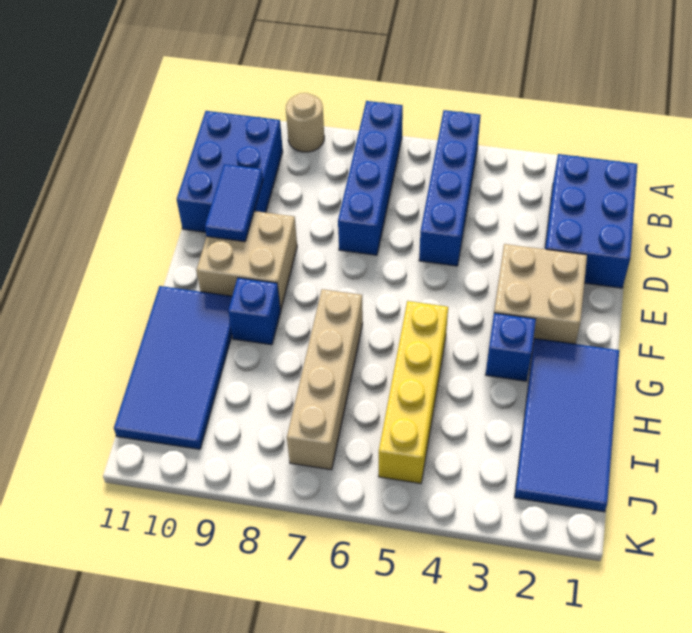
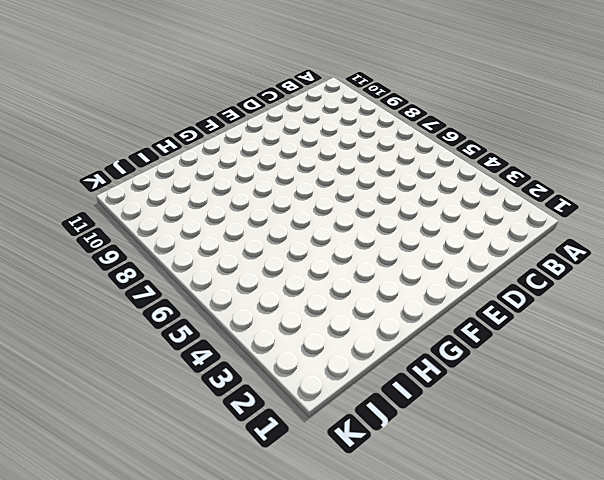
none -> blue 1x4 brick [419,110,481,266]
none -> blue 1x4 brick [338,101,403,255]
none -> tan 1x1 round brick [286,93,324,152]

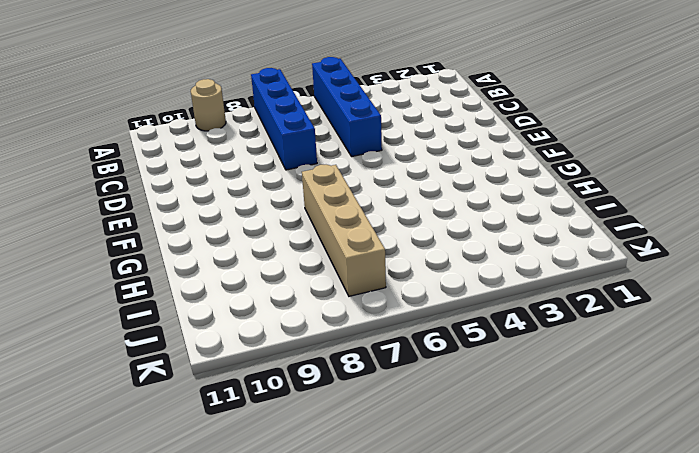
none -> blue 2x3 brick [545,154,637,288]
none -> blue 2x3 brick [177,111,283,232]
none -> tan 2x2 brick [494,244,587,344]

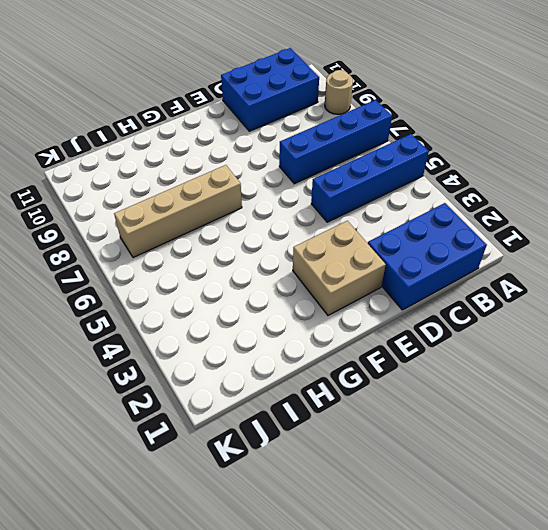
none -> tan 2x2 brick [196,211,297,310]
none -> blue 2x4 tile [515,338,619,512]
none -> blue 1x1 brick [486,313,536,381]

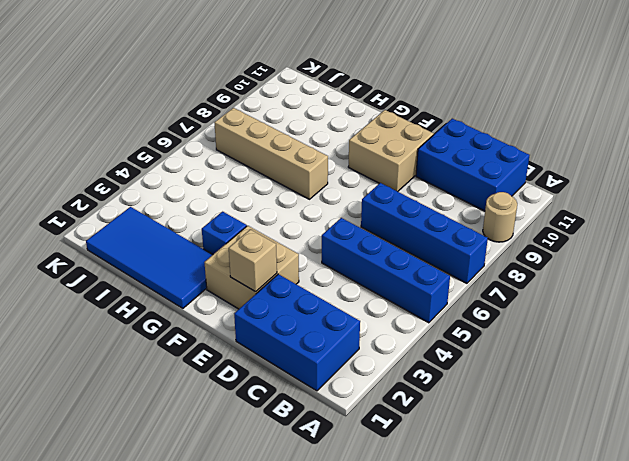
tan 1x1 brick [229,229,277,292] -> none
none -> yellow 1x4 brick [379,301,448,483]
none -> blue 1x1 brick [228,278,281,345]
none -> blue 2x4 tile [114,286,232,449]

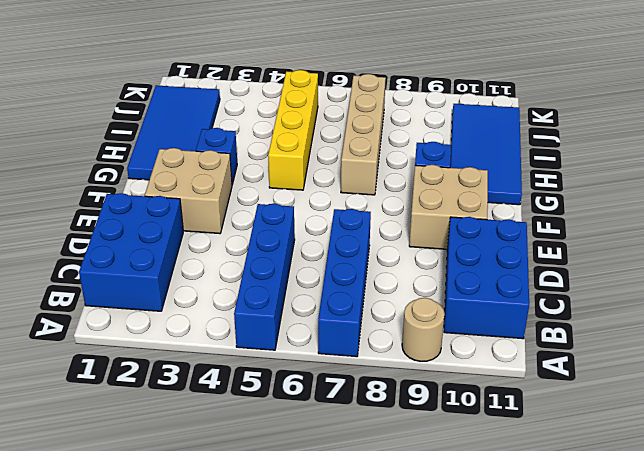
none -> blue 1x2 tile [205,164,263,242]

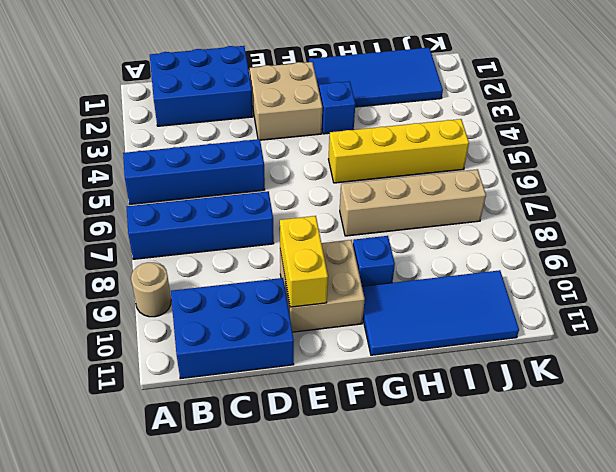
yellow 1x2 brick [280,216,328,307] -> blue 1x2 tile [205,164,263,242]

